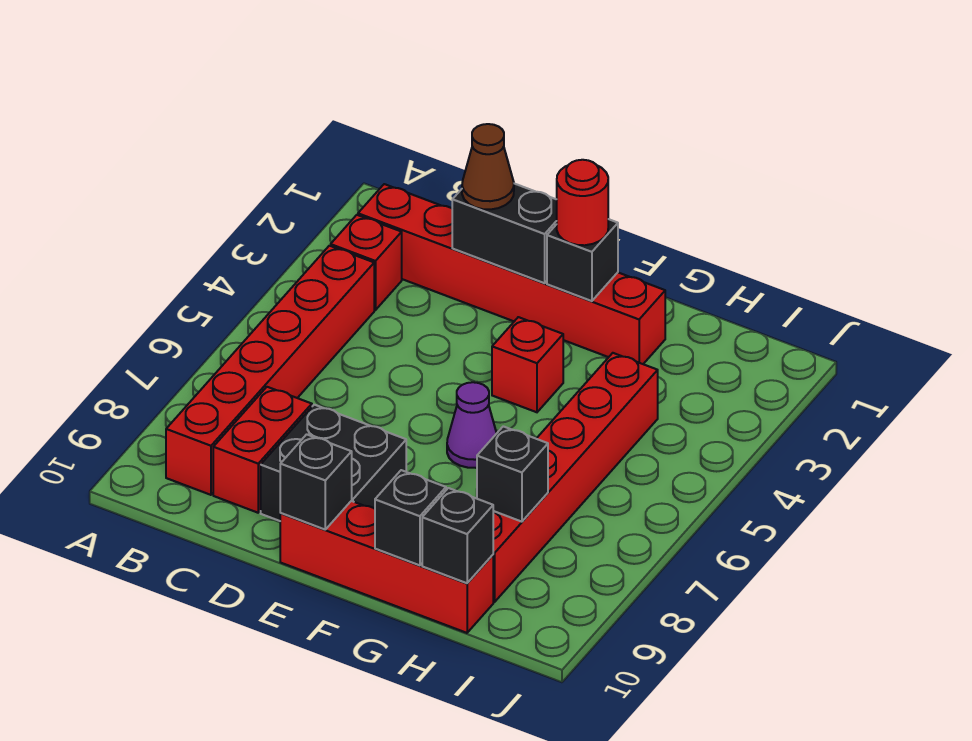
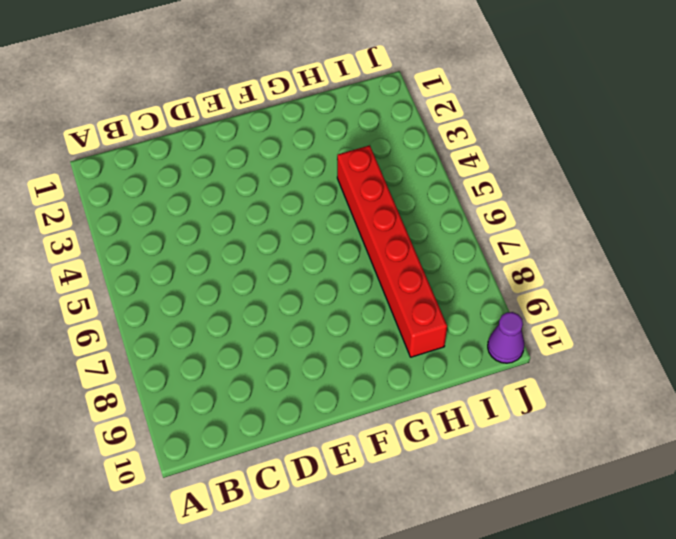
purple 1x1 cone [488,312,524,363] -> purple 1x1 cone moved to [447,382,497,468]
none -> red 1x6 brick [358,184,665,364]
none -> red 1x1 brick [331,215,402,310]
none -> red 1x6 brick [166,246,374,495]

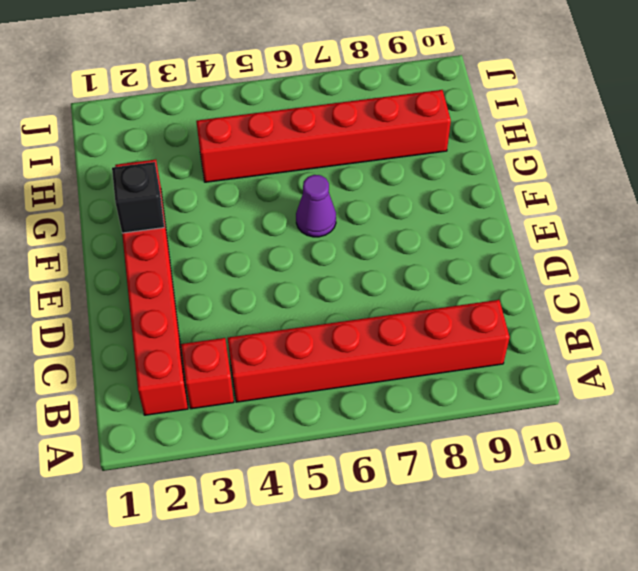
none -> red 1x2 brick [213,387,312,513]
none -> black 2x2 brick [261,405,406,521]
none -> red 1x4 brick [280,501,493,633]

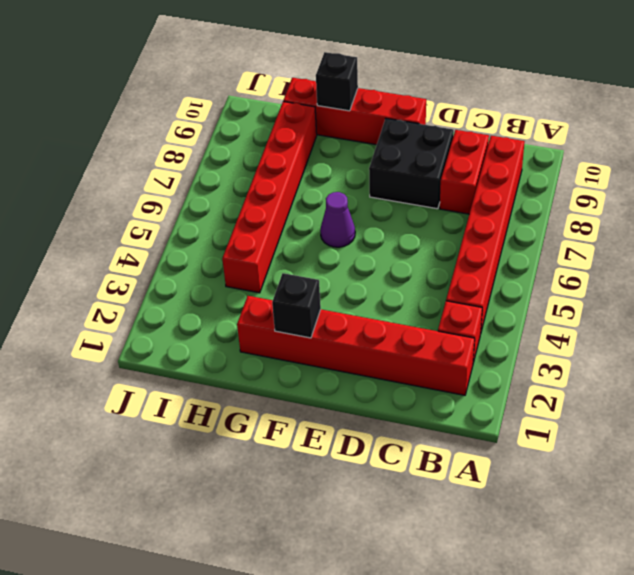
none -> red 1x1 brick [492,317,563,412]
none -> black 1x2 brick [452,184,557,283]
none -> black 1x1 brick [280,434,352,529]

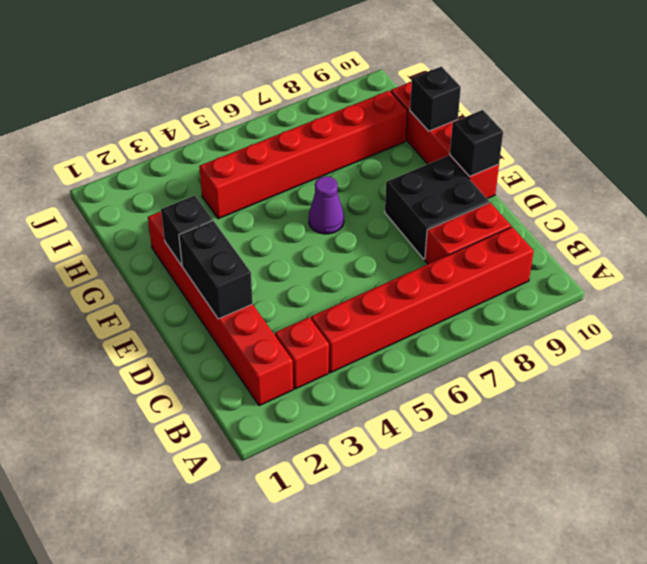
none -> red 1x1 brick [492,317,563,412]
none -> black 1x1 brick [477,426,548,522]
none -> black 1x1 brick [422,488,493,583]

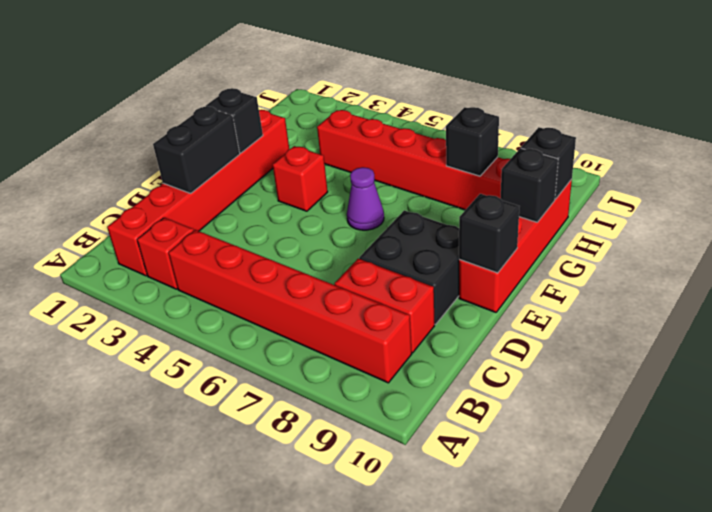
none -> brown 1x1 cone [462,124,514,209]
none -> red 1x1 round brick [557,160,608,245]

